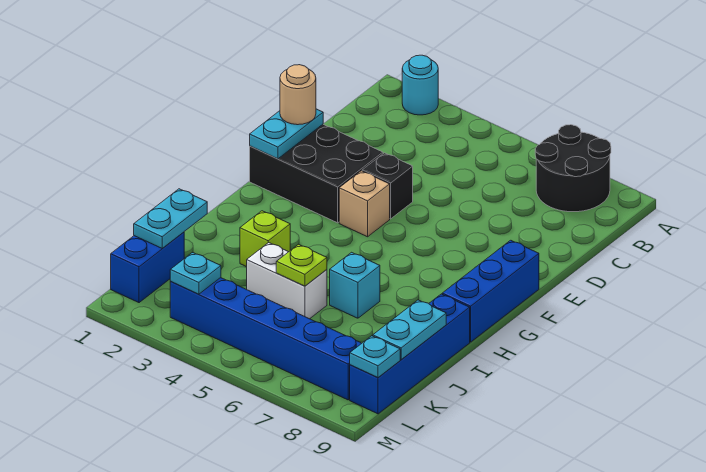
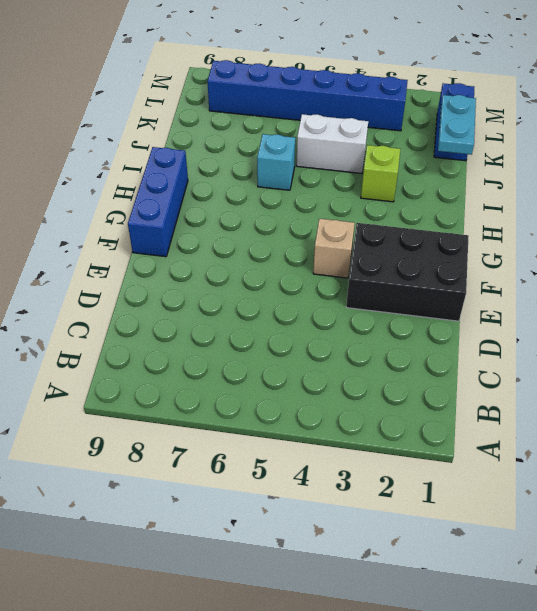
none -> cyan 1x1 round brick [402,55,438,115]
none -> black 2x2 round brick [535,125,611,212]
none -> black 1x1 brick [362,153,413,219]

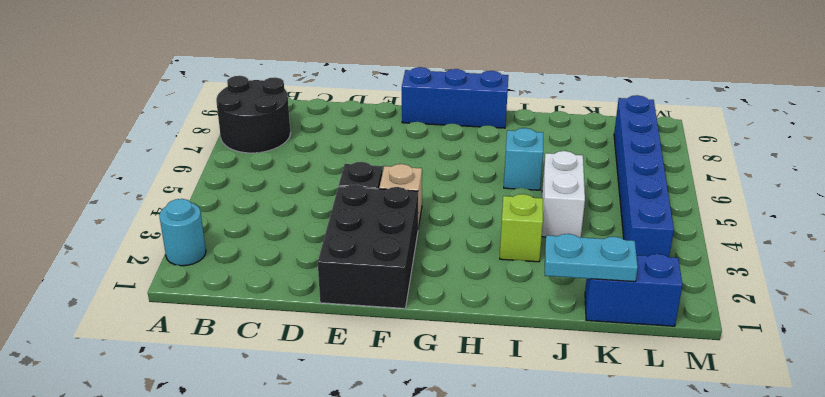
none -> blue 1x4 brick [350,294,470,414]
none -> cyan 1x2 plate [250,109,323,159]
none -> lime 1x1 plate [276,244,327,286]

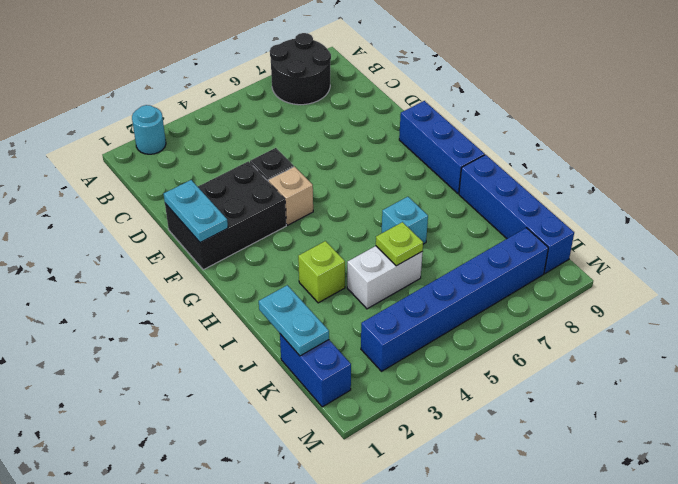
none -> cyan 1x2 plate [373,300,446,360]
none -> cyan 1x1 plate [170,253,221,294]
none -> cyan 1x1 plate [350,336,400,378]

